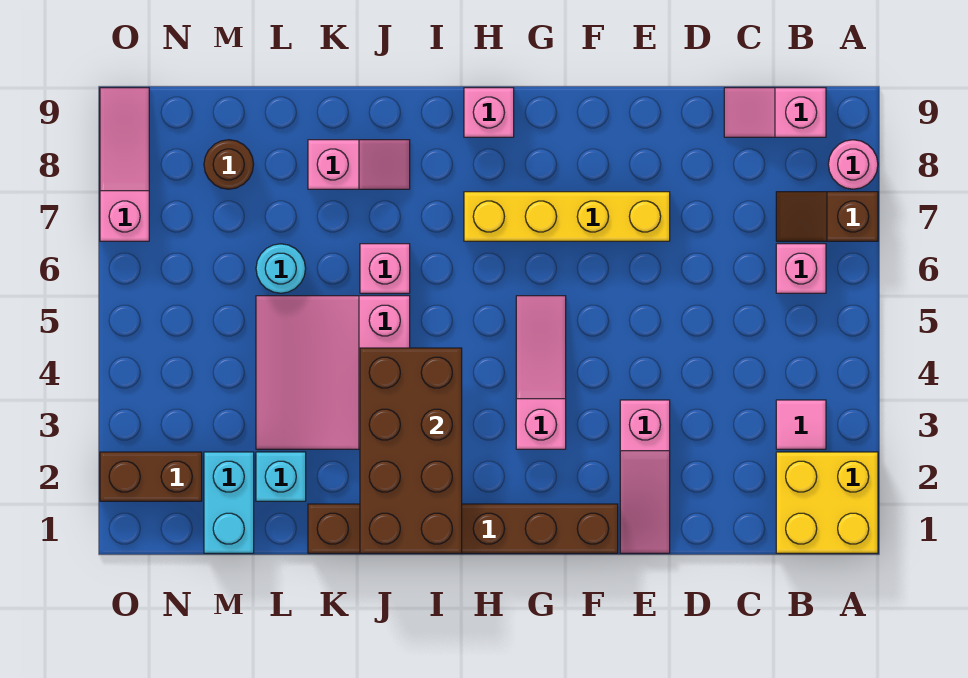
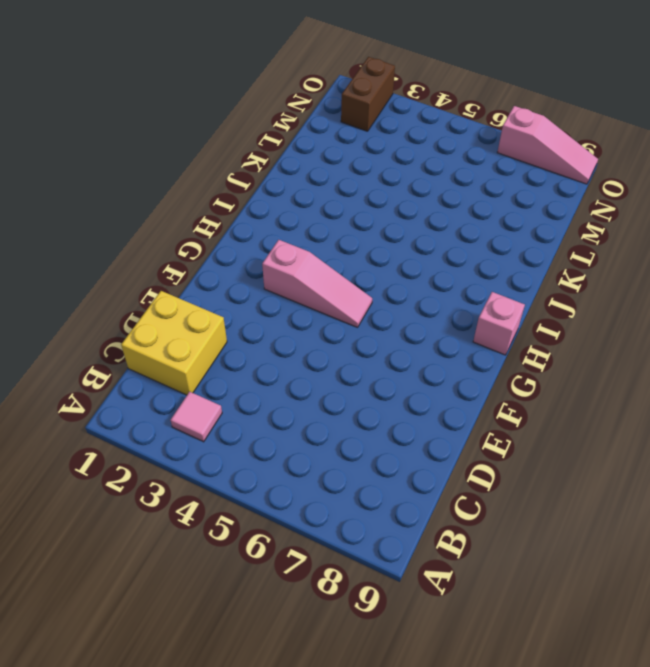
yellow 2x2 brick [121,291,227,395] -> yellow 2x2 brick moved to [776,452,878,553]
none -> brown 1x2 slope [776,192,878,241]
none -> pink 1x1 round brick [828,140,878,189]
none -> pink 1x1 brick [776,244,826,293]

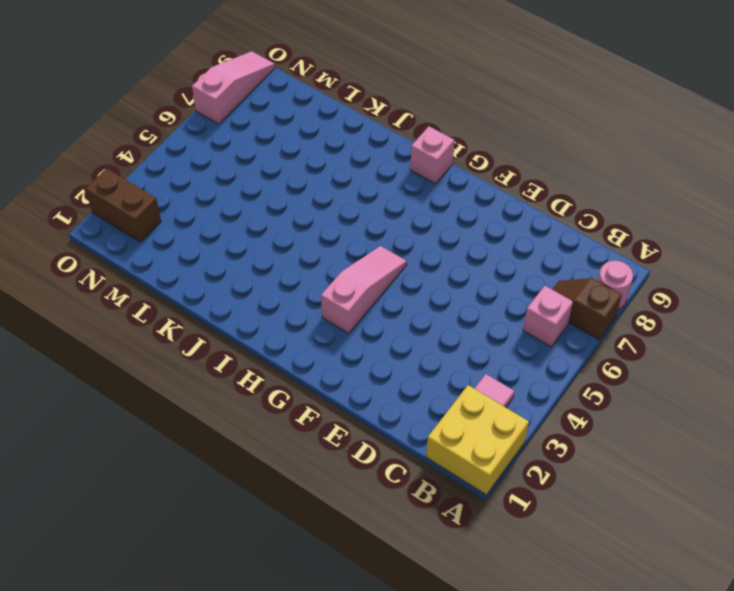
none -> pink 1x2 slope [724,88,826,137]
none -> pink 1x3 slope [620,400,670,553]
none -> yellow 1x4 brick [464,192,670,241]

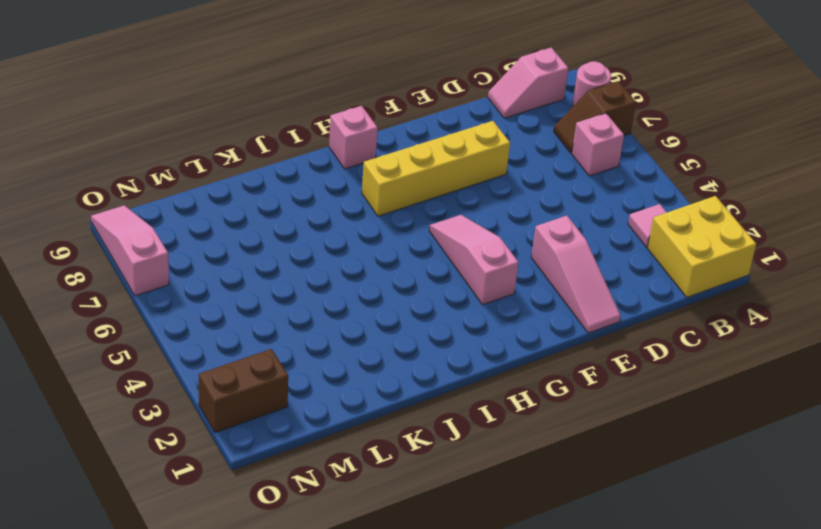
none -> brown 1x6 brick [308,504,618,553]
none -> pink 3x3 slope [256,296,410,449]
none -> pink 1x1 brick [360,244,410,293]

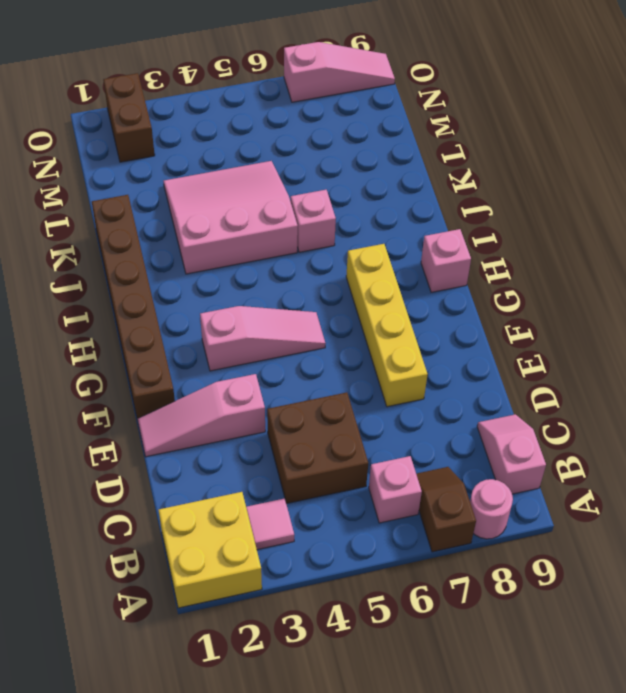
brown 2x2 brick [267,392,368,504] -> none
none -> pink 1x2 slope [308,140,410,189]
none -> cyan 1x1 brick [256,452,306,501]
none -> cyan 1x1 round brick [256,244,306,293]

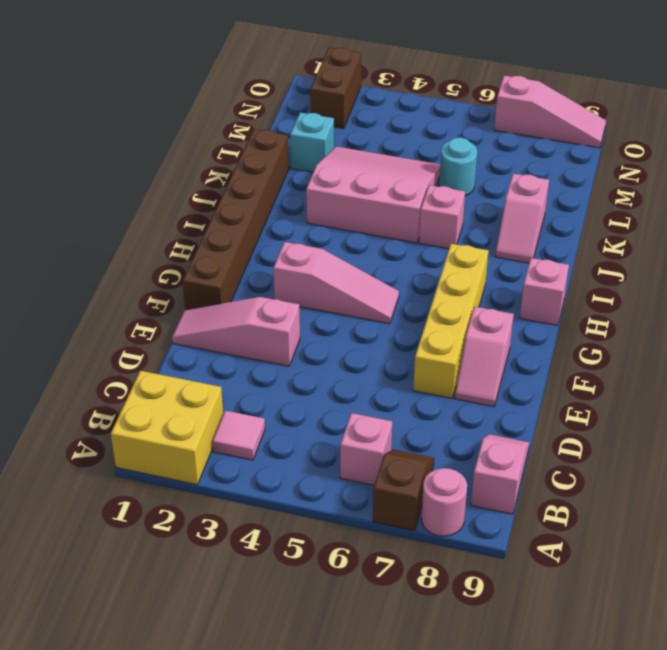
pink 1x2 slope [455,307,514,407] -> none
none -> cyan 1x2 brick [204,452,254,553]
none -> brown 1x1 round brick [204,140,253,189]
none -> brown 2x4 brick [360,348,462,553]

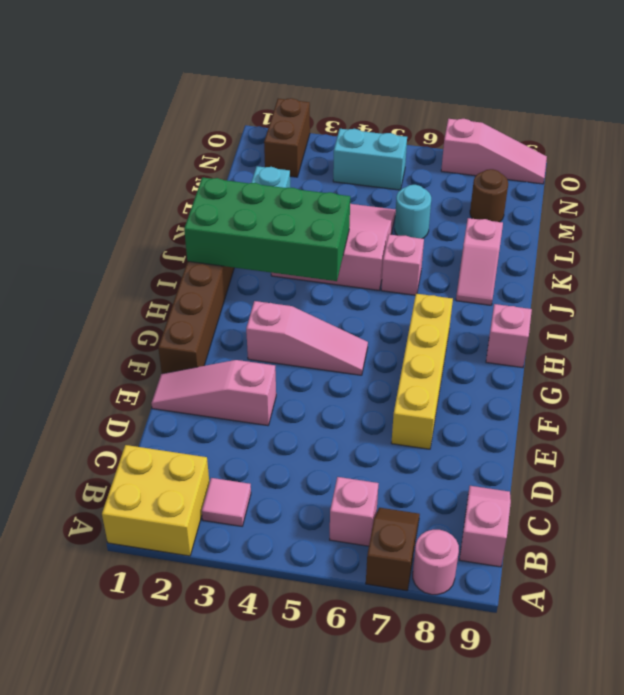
green 2x4 brick [184,177,350,281] -> brown 2x4 brick [360,348,462,553]
cyan 1x2 brick [333,129,407,190] -> cyan 1x2 brick moved to [204,452,254,553]

